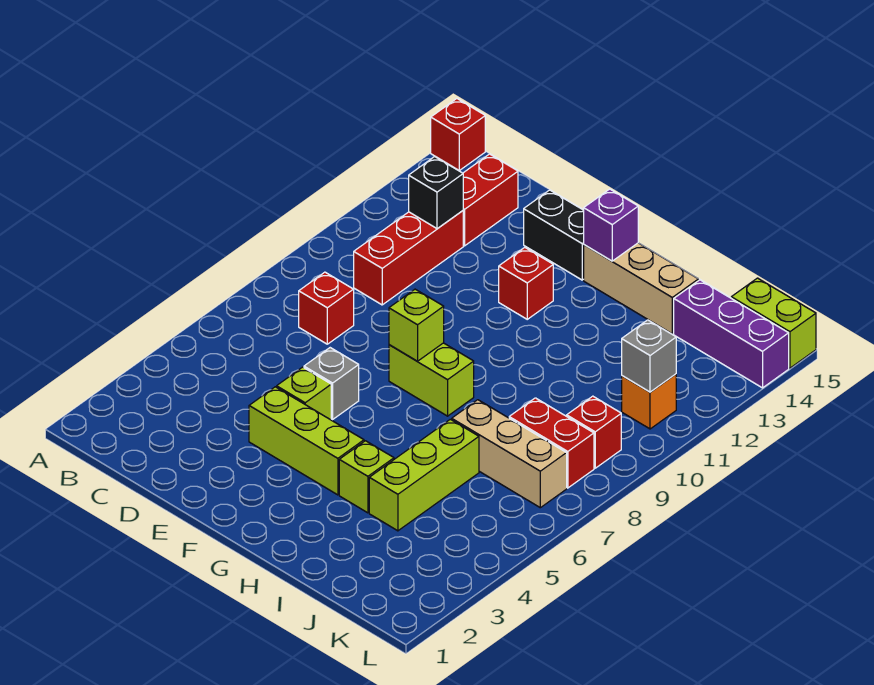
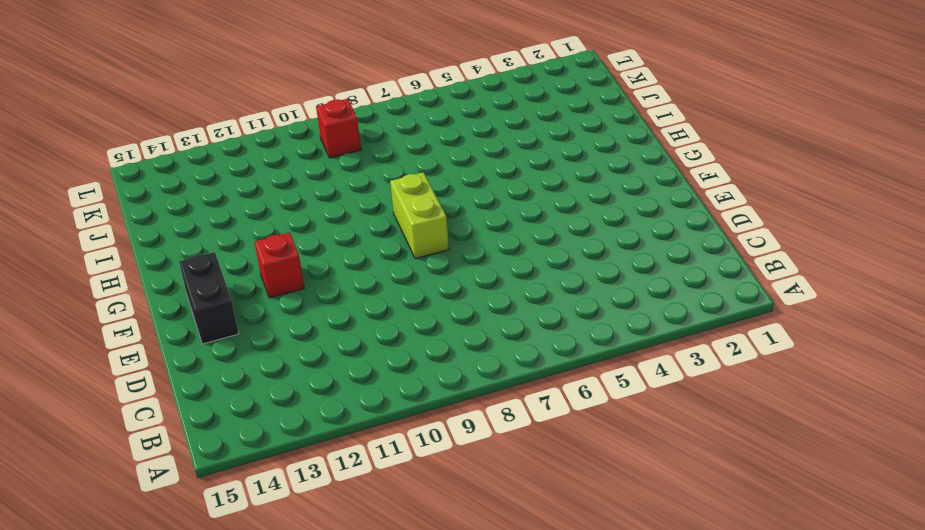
none -> red 1x1 brick [431,99,485,170]
none -> red 1x1 brick [299,272,354,344]
none -> red 1x3 brick [354,211,463,305]

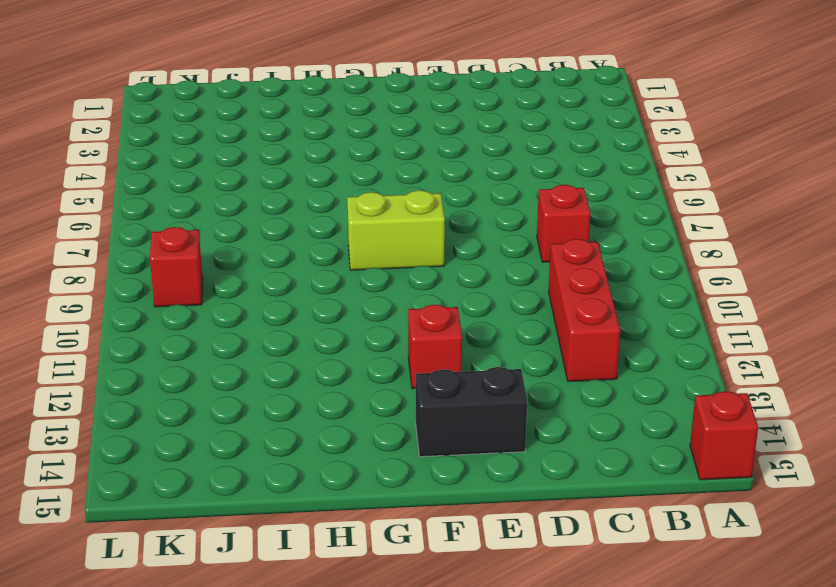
none -> red 1x2 brick [463,154,518,246]
none -> lime 1x3 brick [249,387,364,495]
none -> lime 1x1 brick [277,367,331,420]

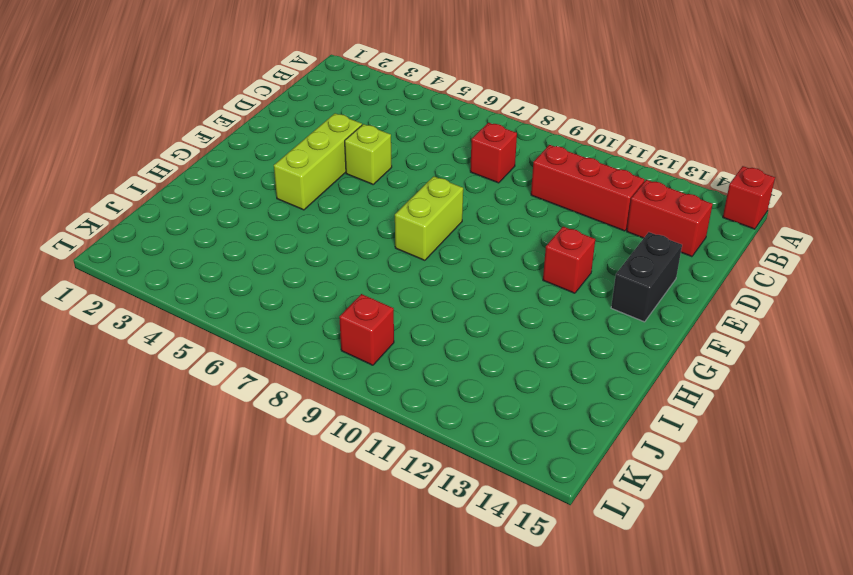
none -> grey 1x1 brick [304,348,359,419]
none -> tan 1x3 brick [584,243,698,334]
none -> lime 1x1 brick [339,441,394,513]

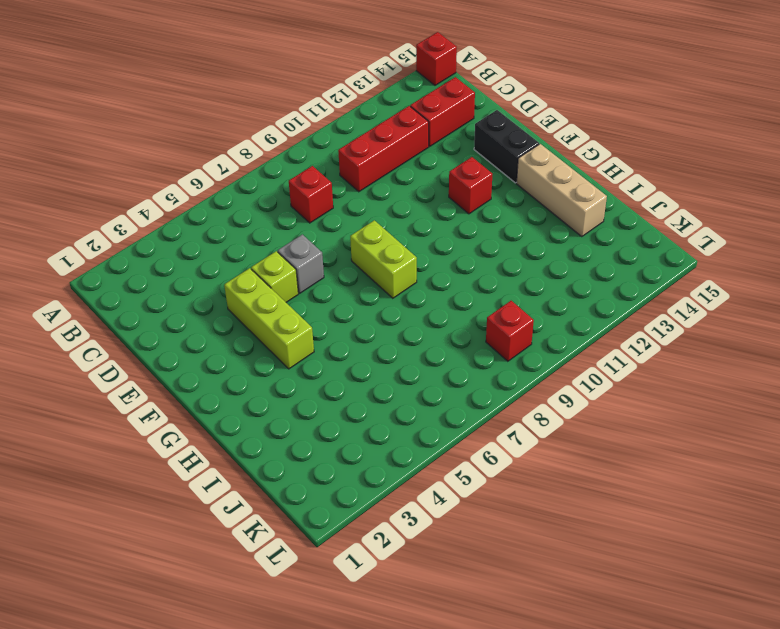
none -> lime 1x1 brick [339,441,394,513]
none -> lime 1x3 brick [369,419,479,531]
none -> tan 1x3 brick [452,400,567,508]

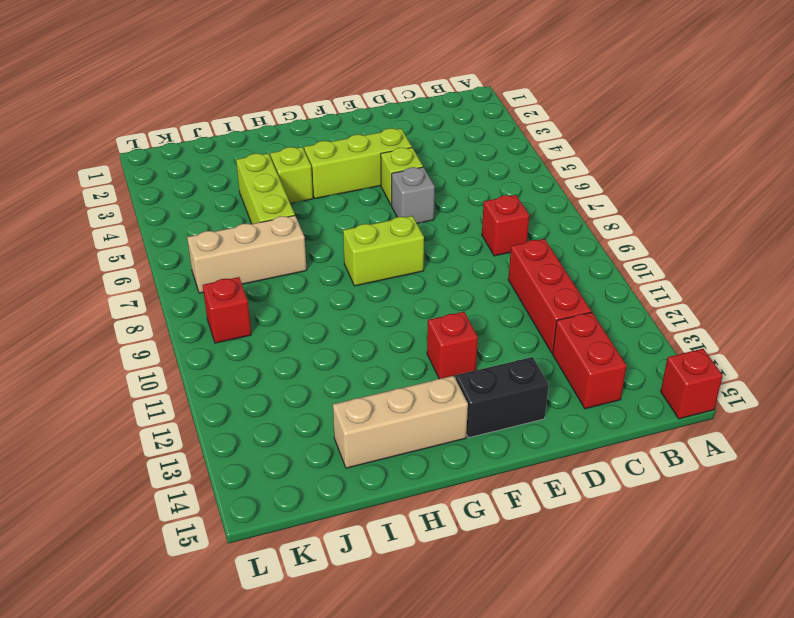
none -> red 1x2 brick [509,398,594,488]
none -> purple 1x3 brick [674,280,789,388]
none -> orange 1x1 brick [622,374,676,429]

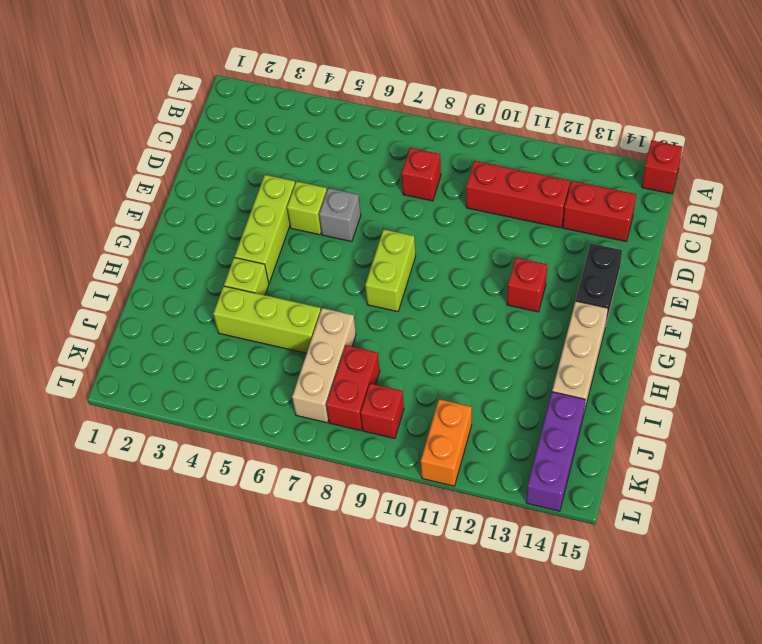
orange 1x2 brick [421,399,472,486] -> orange 1x1 brick [622,374,676,429]
none -> lime 1x2 brick [731,278,816,368]
none -> black 1x1 brick [409,157,463,229]
none -> lime 1x1 brick [389,289,444,361]

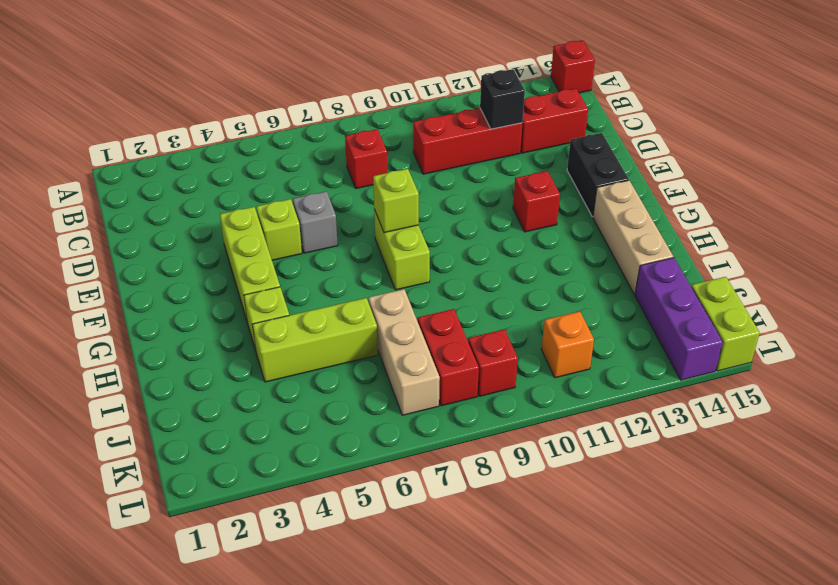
none -> purple 1x1 brick [584,189,638,261]
none -> grey 1x1 brick [622,320,676,392]

